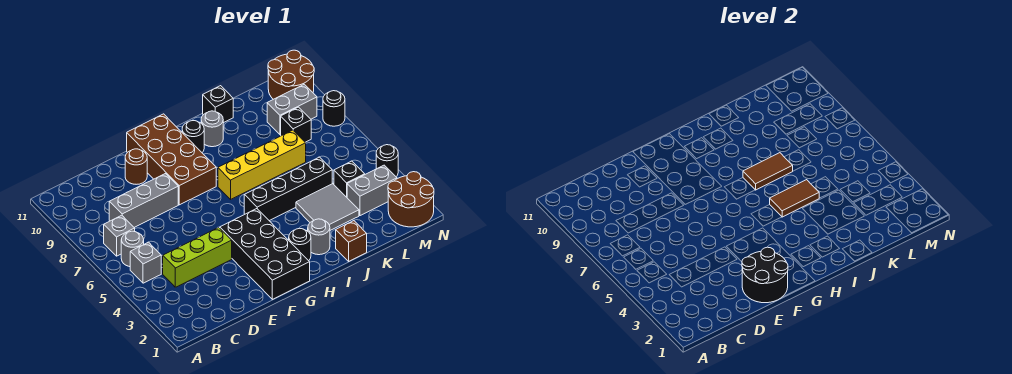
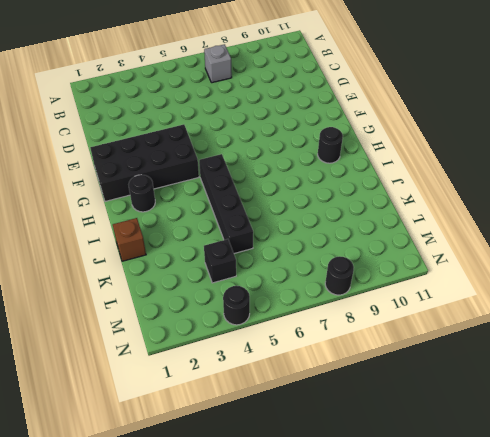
none -> grey 1x1 brick [130,242,161,283]
none -> grey 1x1 round brick [121,231,144,267]
none -> lime 1x3 brick [163,227,232,287]

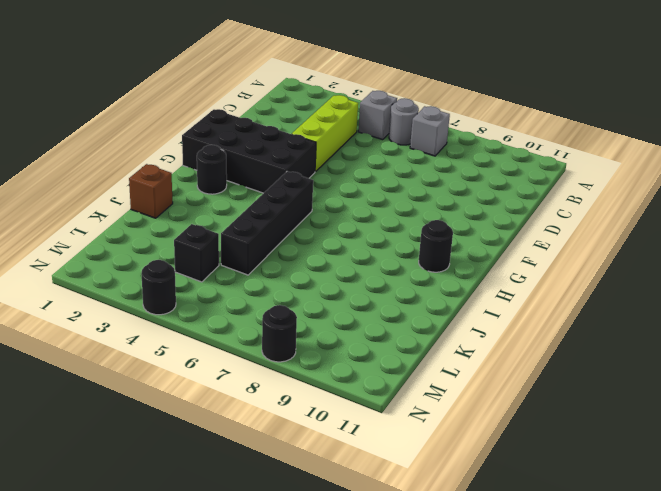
none -> grey 1x3 brick [109,174,178,227]
none -> brown 1x1 round brick [125,149,147,184]
none -> brown 2x4 brick [127,114,216,205]

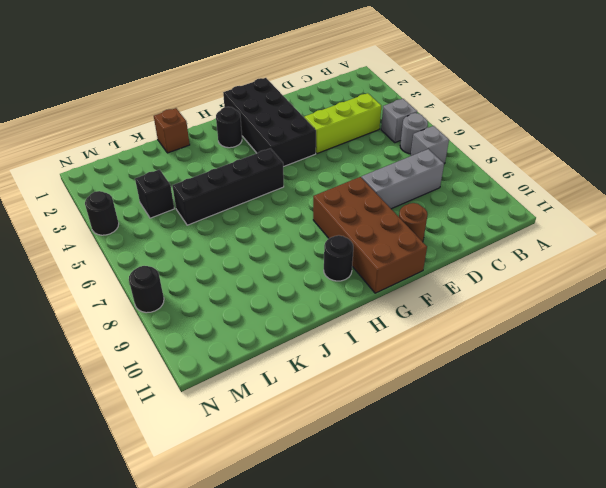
none -> yellow 1x4 brick [218,130,306,199]
none -> grey 1x1 round brick [308,219,330,255]
none -> grey 1x1 round brick [201,111,223,147]

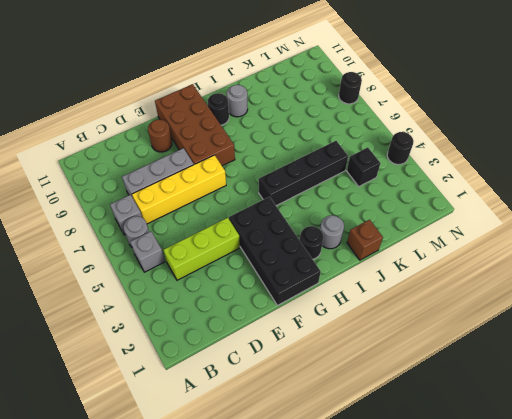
yellow 1x4 brick [132,155,226,224] -> yellow 1x4 brick moved to [218,130,306,199]
none -> grey 2x2 tile [296,184,359,230]
none -> black 1x1 brick [203,86,233,123]
none -> grey 1x2 brick [347,165,397,216]

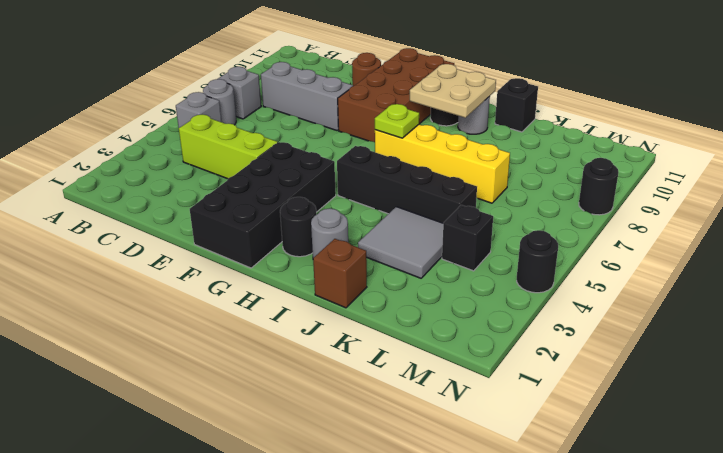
lime 1x1 plate [375,104,419,138] -> none
tan 2x2 plate [410,64,496,118] -> none
none -> grey 1x2 brick [347,165,397,216]
none -> black 1x1 brick [281,107,311,142]
none -> grey 1x2 brick [267,84,317,135]

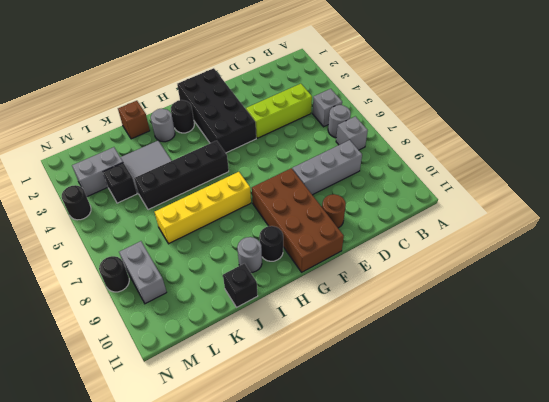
grey 1x2 brick [119,241,167,304] -> grey 1x2 brick turned to [267,84,317,135]
none -> black 1x1 brick [281,107,311,142]
none -> brown 2x2 round brick [388,172,434,227]
none -> brown 2x2 round brick [268,50,314,99]

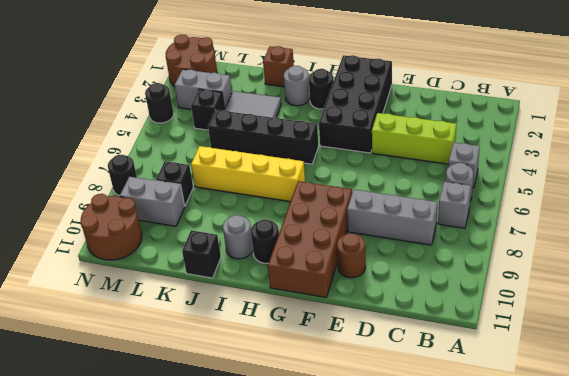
none -> black 2x2 round brick [742,247,788,303]
none -> brown 1x2 tile [770,180,819,217]
none -> brown 1x2 tile [743,153,793,190]

